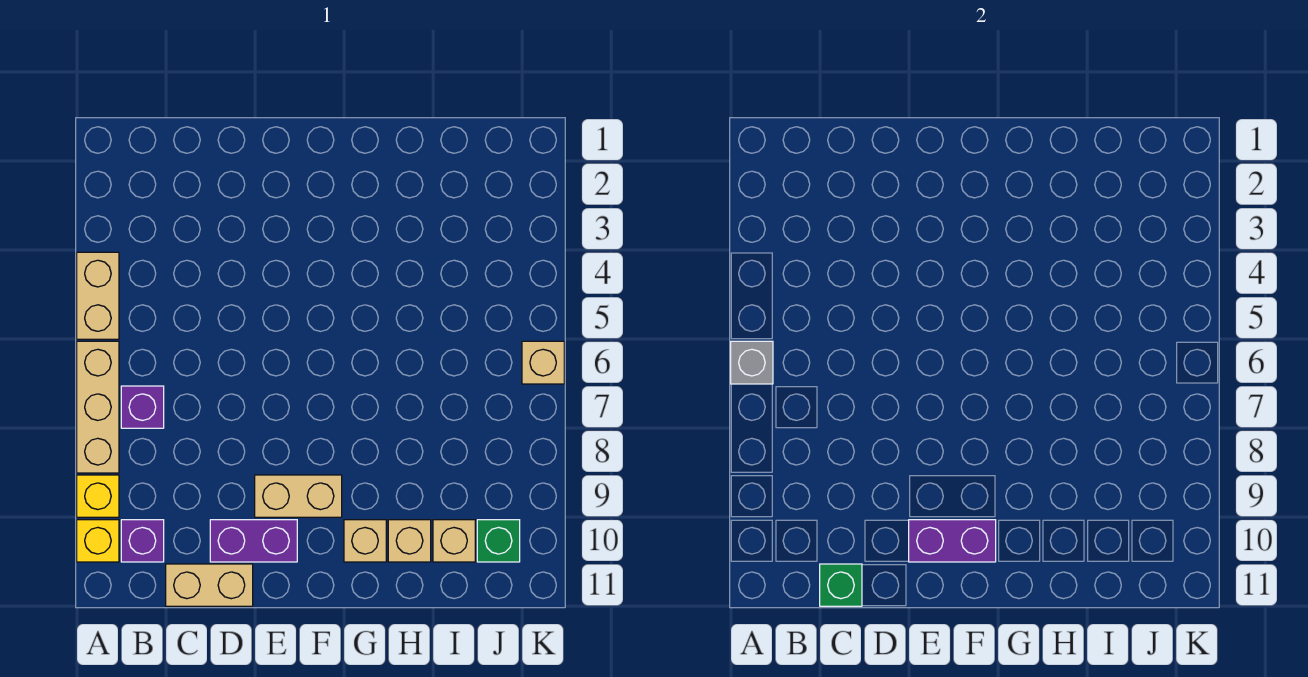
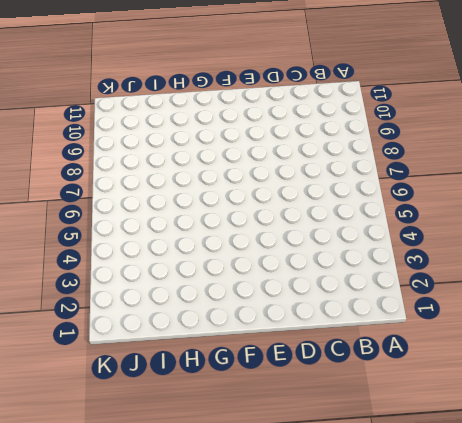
none -> tan 1x2 brick [77,252,119,339]
none -> tan 1x3 brick [77,341,119,473]
none -> yellow 1x1 brick [77,475,119,517]

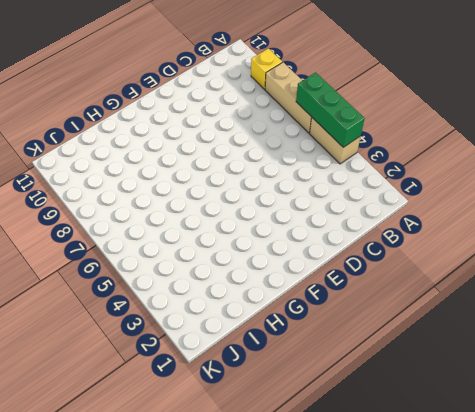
green 1x3 brick [296,72,365,147] -> grey 1x1 brick [731,341,773,384]
none -> yellow 1x1 brick [77,520,119,562]
none -> purple 1x1 brick [121,386,164,428]
none -> purple 1x1 brick [121,520,164,562]

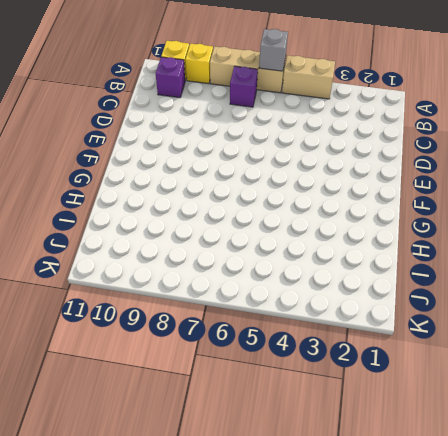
none -> tan 1x2 brick [166,564,253,606]
none -> purple 1x2 brick [210,520,297,562]
none -> tan 1x2 brick [255,475,342,517]

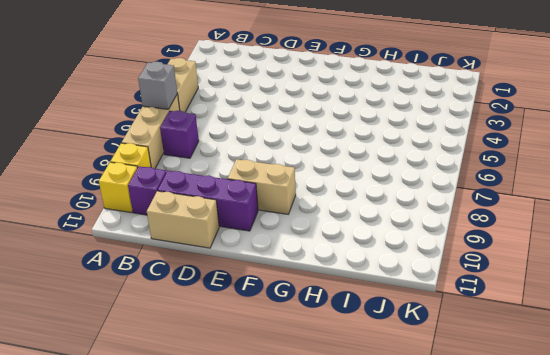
purple 1x3 brick [158,171,258,231] -> purple 1x2 brick [210,520,297,562]
none -> tan 1x1 brick [344,520,386,562]
none -> tan 1x1 brick [388,520,431,562]
none -> tan 1x1 brick [433,520,475,562]

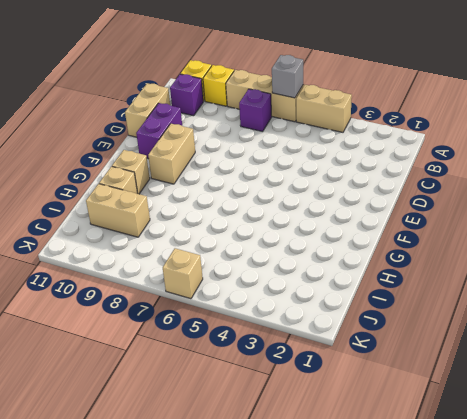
tan 1x2 brick [86,184,150,237] -> tan 1x1 brick [433,520,475,562]
none -> green 1x1 brick [477,520,520,562]
none -> green 1x1 brick [820,564,862,606]
none -> purple 1x2 brick [909,520,996,562]

